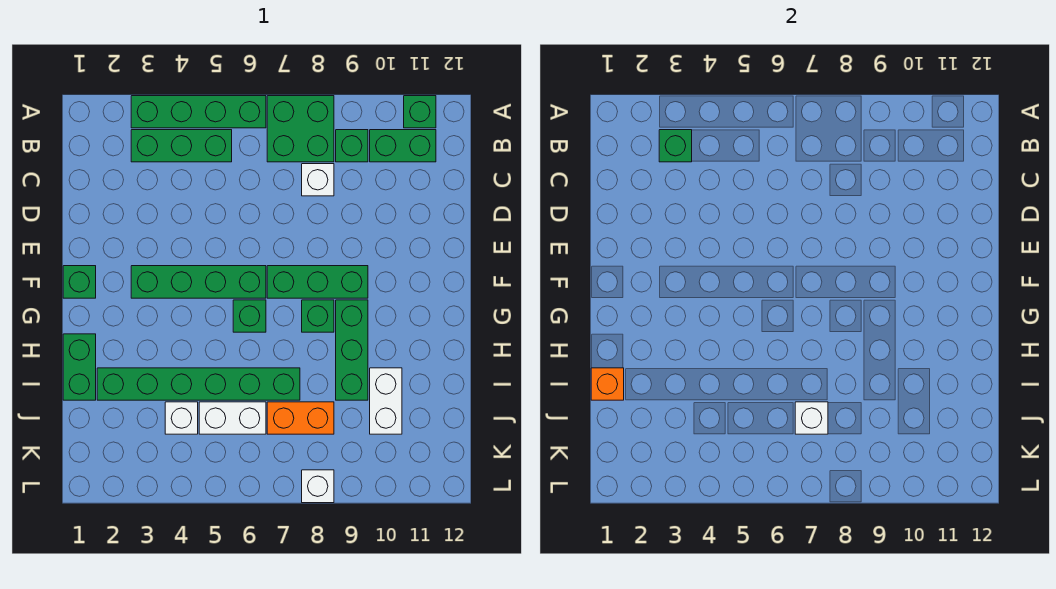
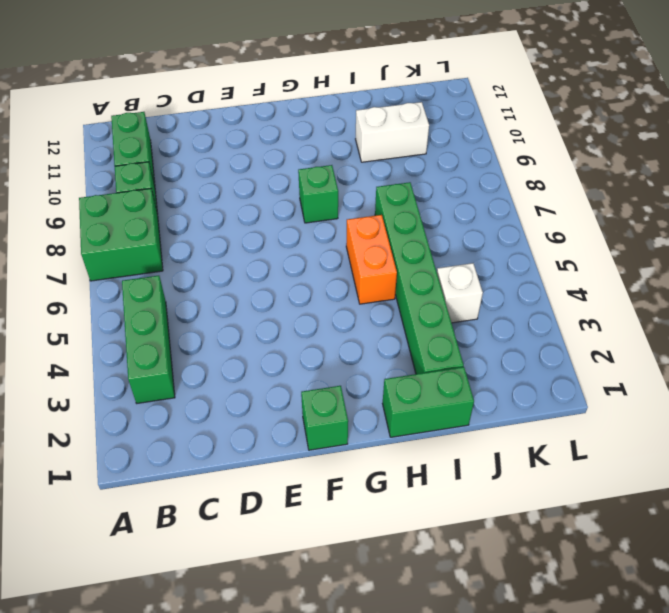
orange 1x2 brick [346,215,397,304] -> orange 1x2 brick moved to [267,402,334,434]
none -> green 1x4 brick [131,96,266,128]
none -> green 1x1 brick [404,96,436,128]
none -> white 1x1 brick [302,164,334,196]

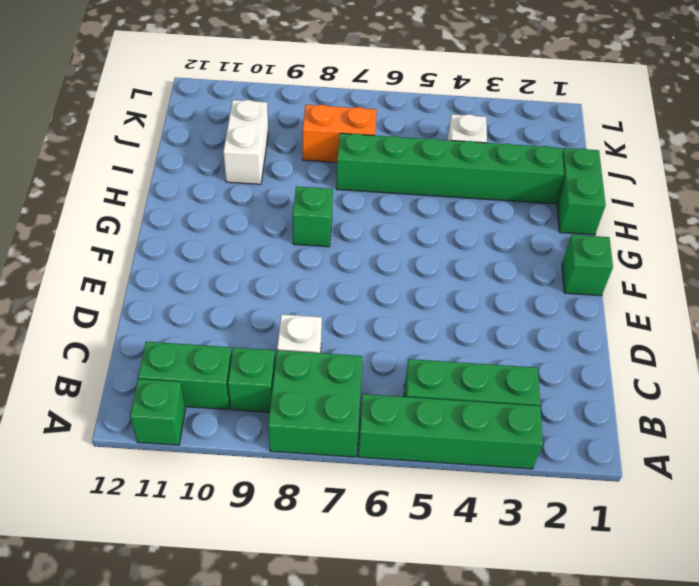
none -> green 1x4 brick [131,266,266,298]
none -> green 1x3 brick [267,266,368,298]
none -> green 1x1 brick [233,300,266,332]

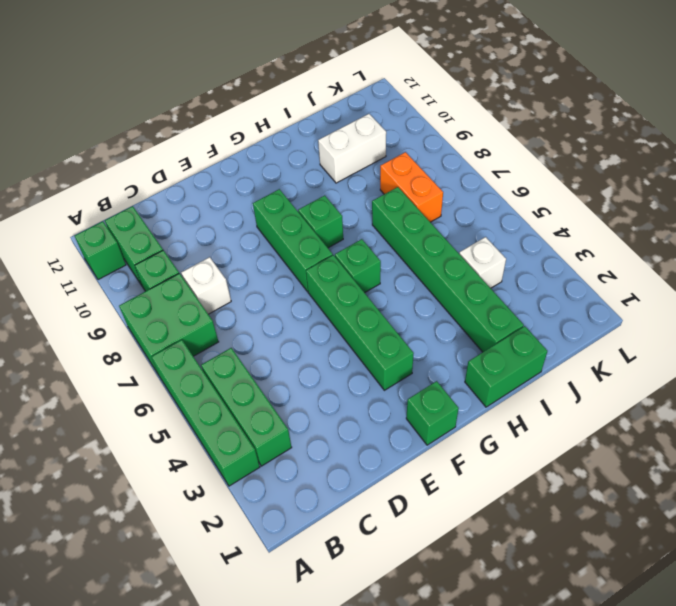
none -> green 1x3 brick [336,300,368,400]
none -> white 1x2 brick [199,402,266,434]
none -> white 1x1 brick [302,470,334,503]

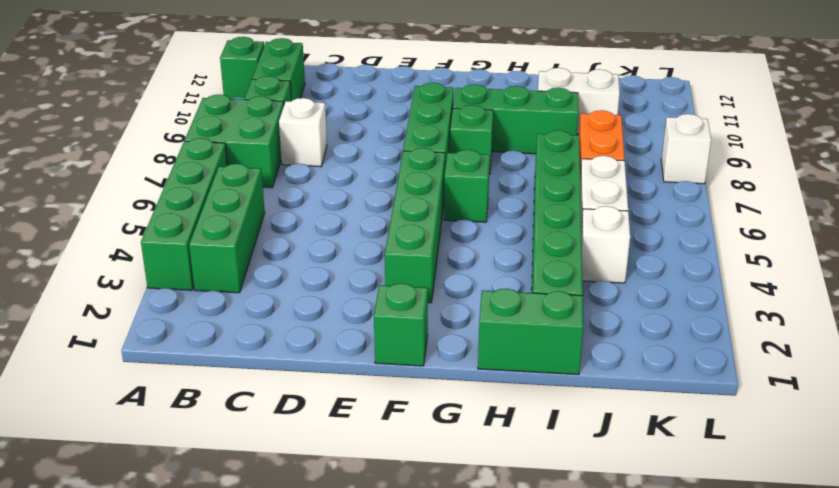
none -> green 1x1 brick [659,130,692,162]
none -> orange 1x1 brick [591,368,624,400]
none -> white 1x1 brick [795,402,828,434]

